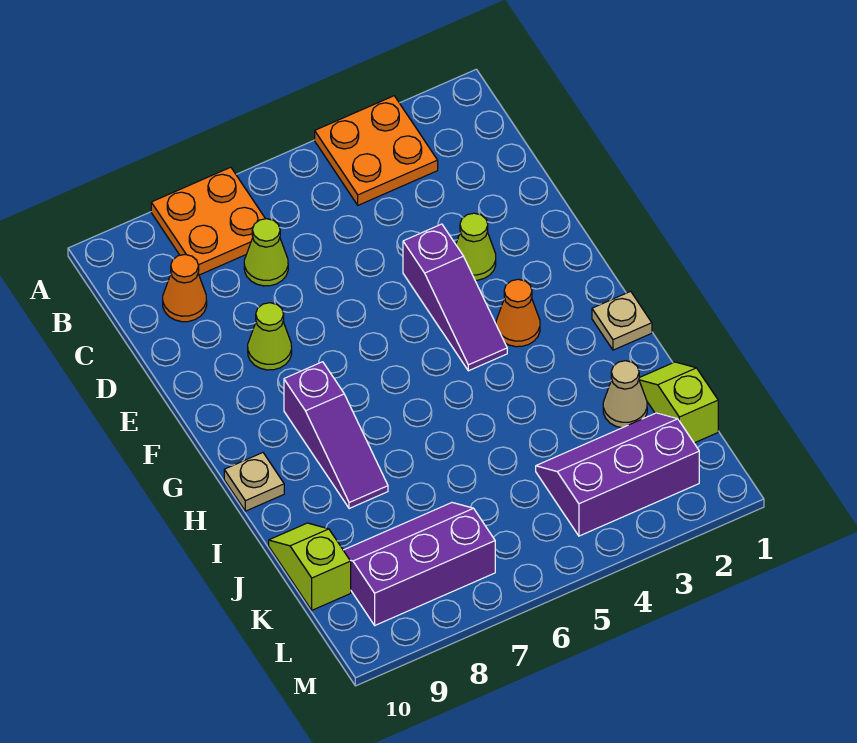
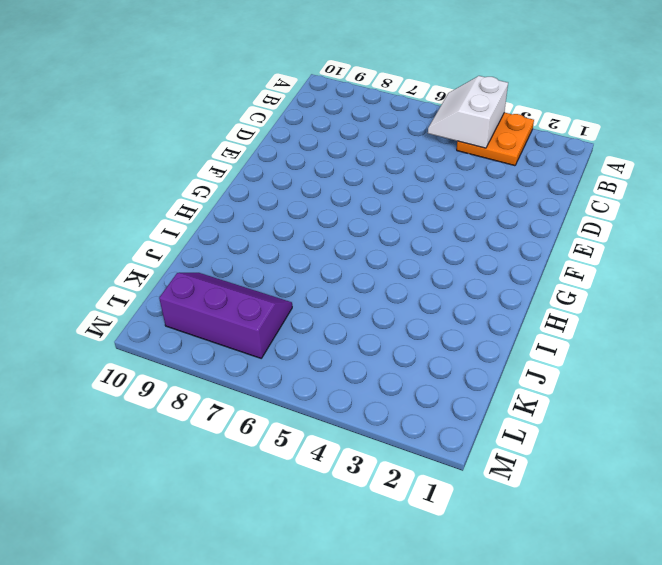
white 2x2 slope [428,76,508,148] -> none
none -> orange 2x2 plate [151,167,265,275]
none -> lime 1x1 cone [244,219,288,286]
none -> orange 1x1 cone [163,255,207,322]

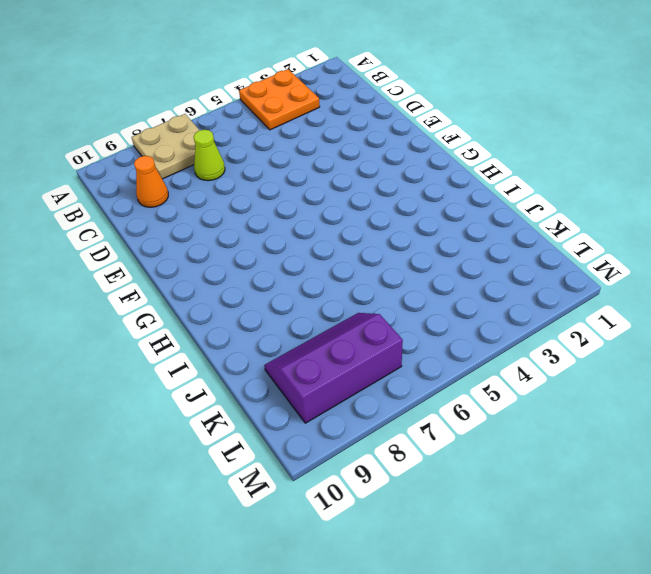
tan 2x2 plate [132,114,200,179] -> orange 2x2 plate [151,167,265,275]
none -> lime 1x1 cone [456,213,496,280]
none -> purple 1x3 slope [403,224,507,371]
none -> lime 1x1 cone [248,303,292,370]

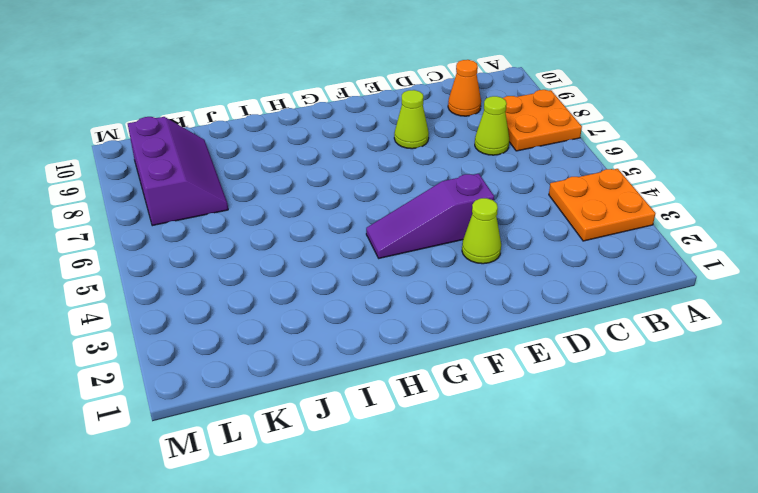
none -> orange 1x1 cone [496,279,540,347]
none -> purple 1x3 slope [284,362,388,509]
none -> tan 1x1 plate [592,291,652,350]

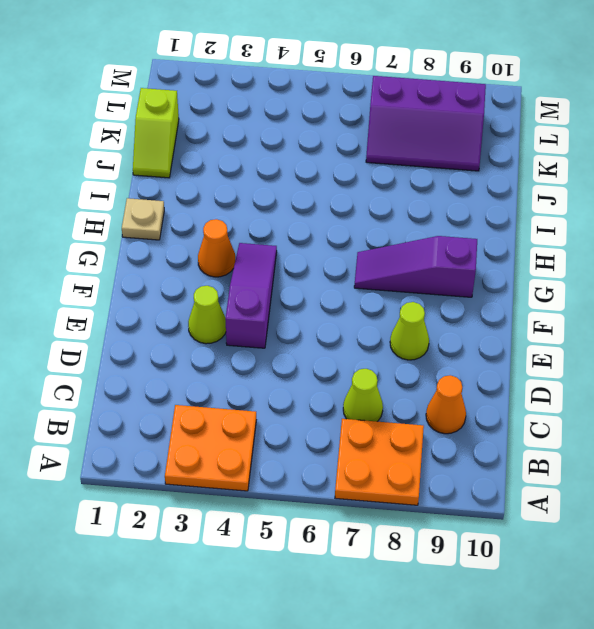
purple 1x3 slope [354,236,477,297] -> purple 1x3 slope turned to [284,362,388,509]
none -> tan 1x1 plate [224,453,284,511]
none -> tan 1x1 cone [603,361,647,428]
none -> lime 1x2 slope [269,523,351,610]

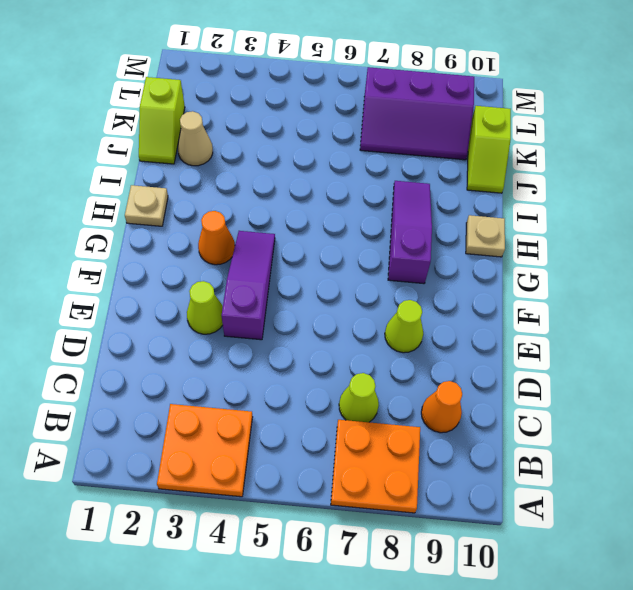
none -> purple 2x3 slope [536,413,699,536]

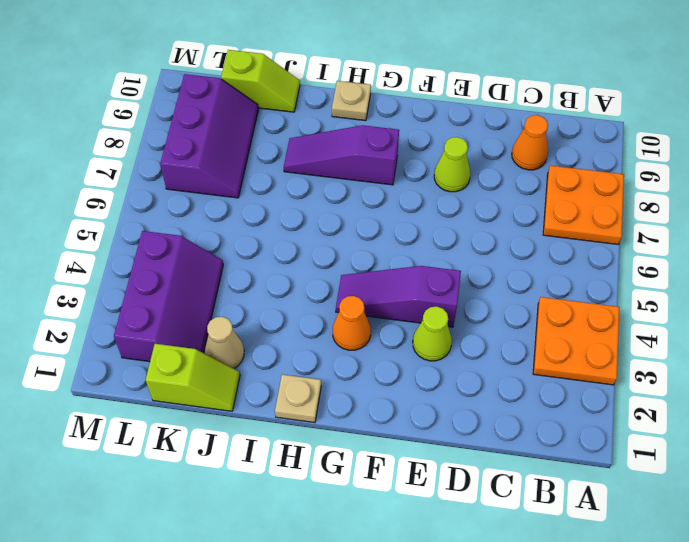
none -> lime 1x1 cone [244,219,288,286]

